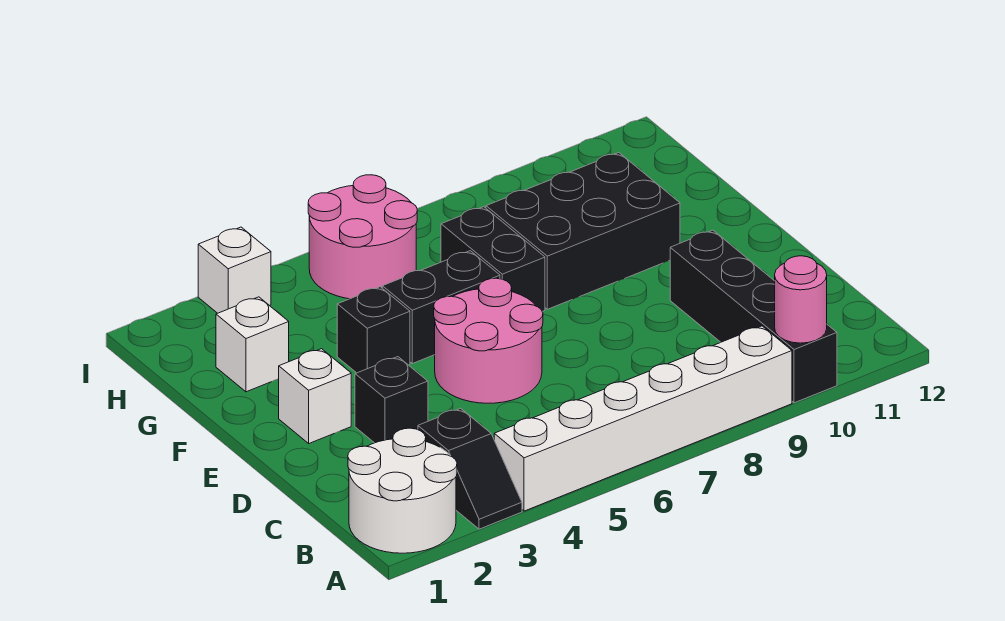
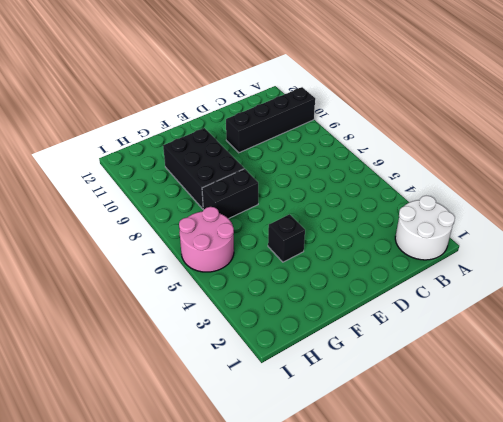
none -> black 1x2 slope [418,408,522,529]
none -> white 1x6 brick [494,326,792,511]
none -> black 1x1 brick [355,357,428,443]

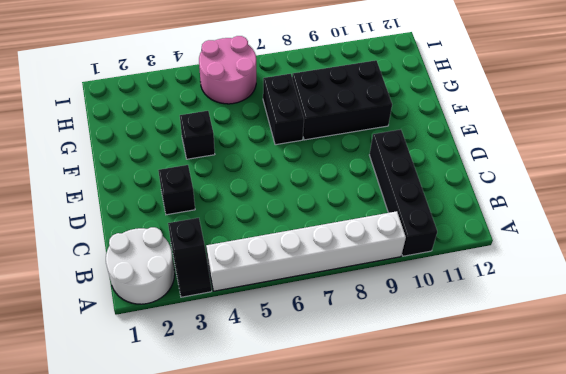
none -> pink 2x2 round brick [434,278,543,403]
none -> white 1x1 brick [279,349,351,443]
none -> black 1x2 brick [382,251,500,364]

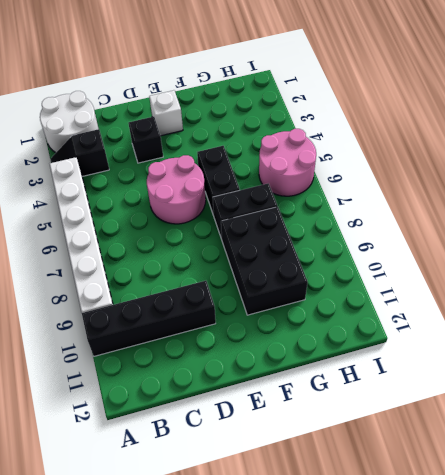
none -> black 1x1 brick [337,287,410,373]
none -> white 1x1 brick [216,297,289,392]
none -> white 1x1 brick [198,227,271,313]

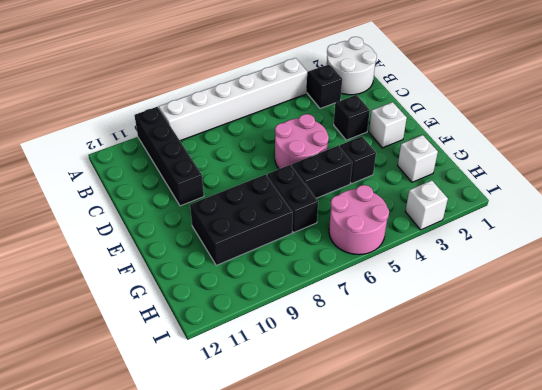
none -> pink 1x1 round brick [775,256,827,343]

